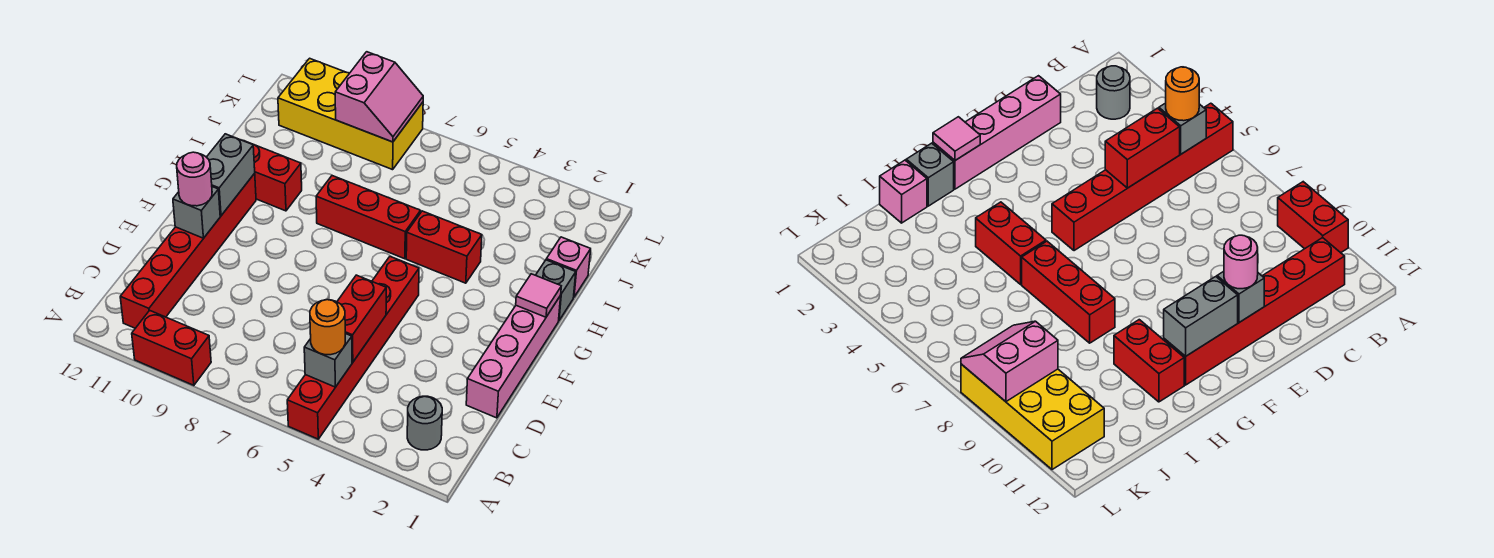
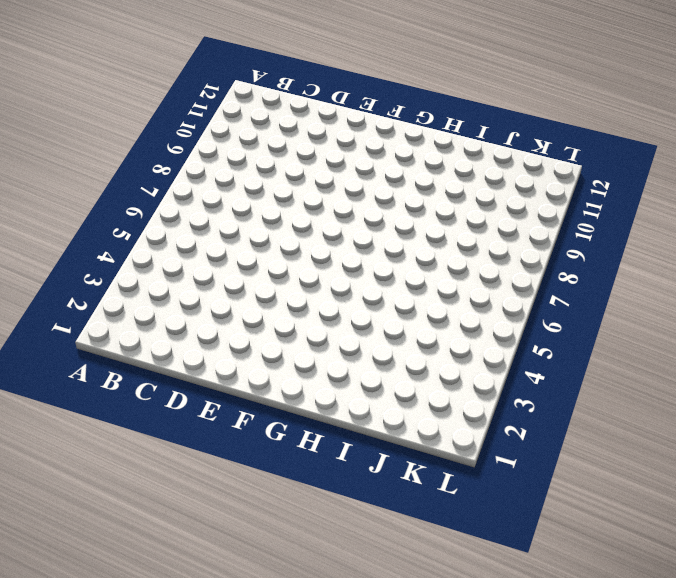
none -> red 1x6 brick [287,257,419,439]
none -> red 1x2 brick [132,310,211,385]
none -> grey 1x1 round brick [407,396,442,450]

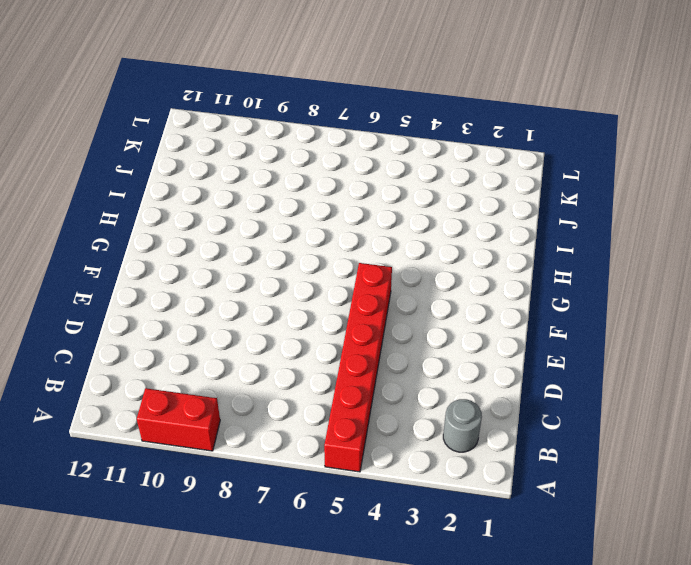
none -> red 1x6 brick [120,174,256,328]
none -> pink 1x4 brick [466,296,561,418]
none -> grey 1x1 brick [536,260,576,320]

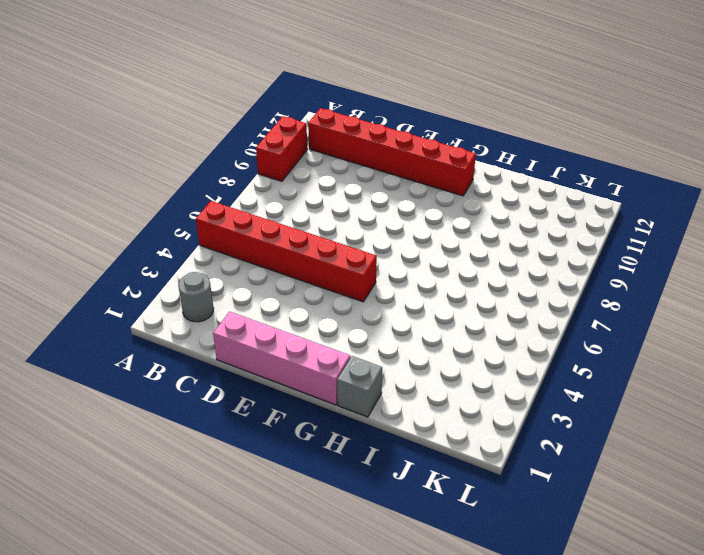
none -> red 1x2 brick [406,211,482,283]
none -> red 1x3 brick [316,176,421,259]
none -> red 1x2 brick [245,141,302,211]

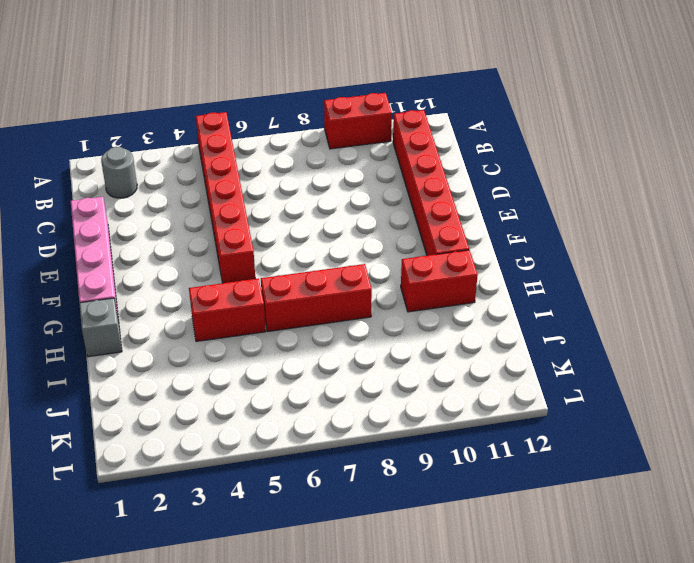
none -> pink 1x1 brick [546,237,591,297]
none -> yellow 2x4 brick [278,58,423,170]
none -> grey 1x1 brick [304,334,352,387]

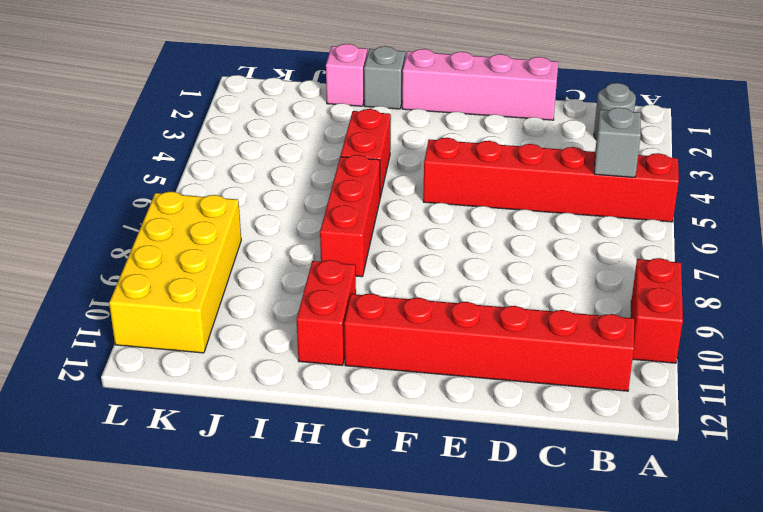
none -> red 1x2 brick [337,275,386,362]
none -> grey 1x1 brick [173,187,220,238]
none -> grey 1x2 brick [207,134,255,216]

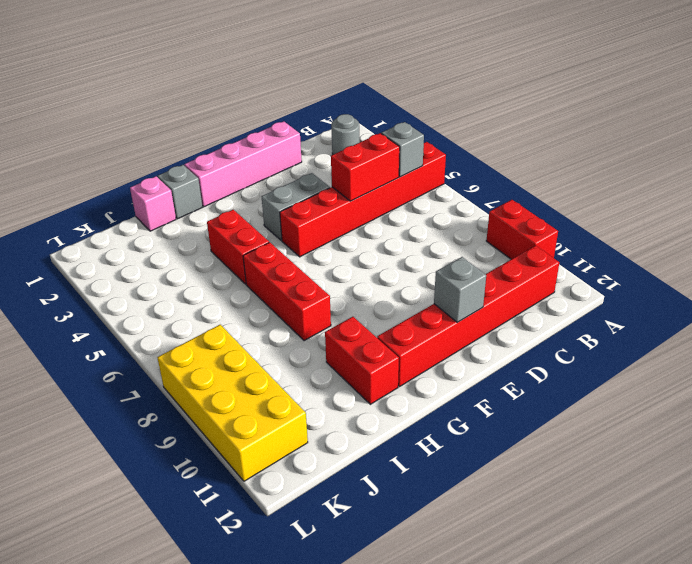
grey 1x2 brick [262,173,330,241] -> grey 1x2 brick moved to [207,134,255,216]
none -> pink 1x1 tile [516,274,561,317]
none -> pink 2x2 slope [335,52,423,142]
none -> orange 1x1 round brick [310,300,345,355]

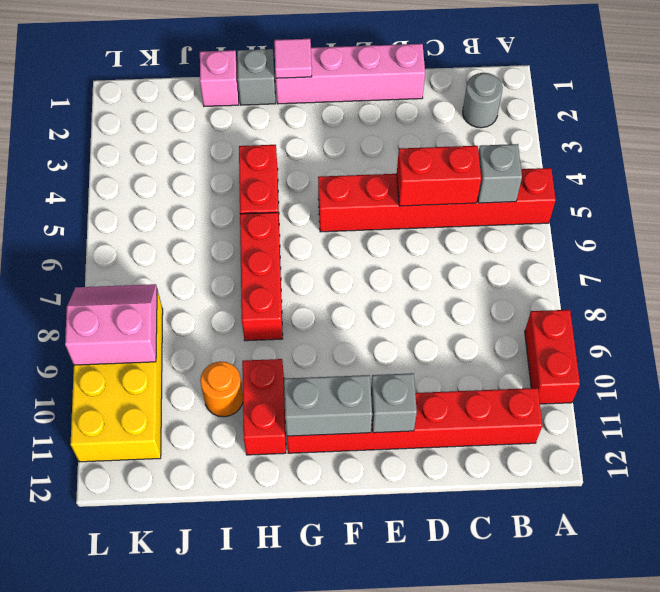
orange 1x1 round brick [200,361,243,417] -> orange 1x1 round brick moved to [310,300,345,355]
none -> pink 1x1 round brick [177,152,212,206]

